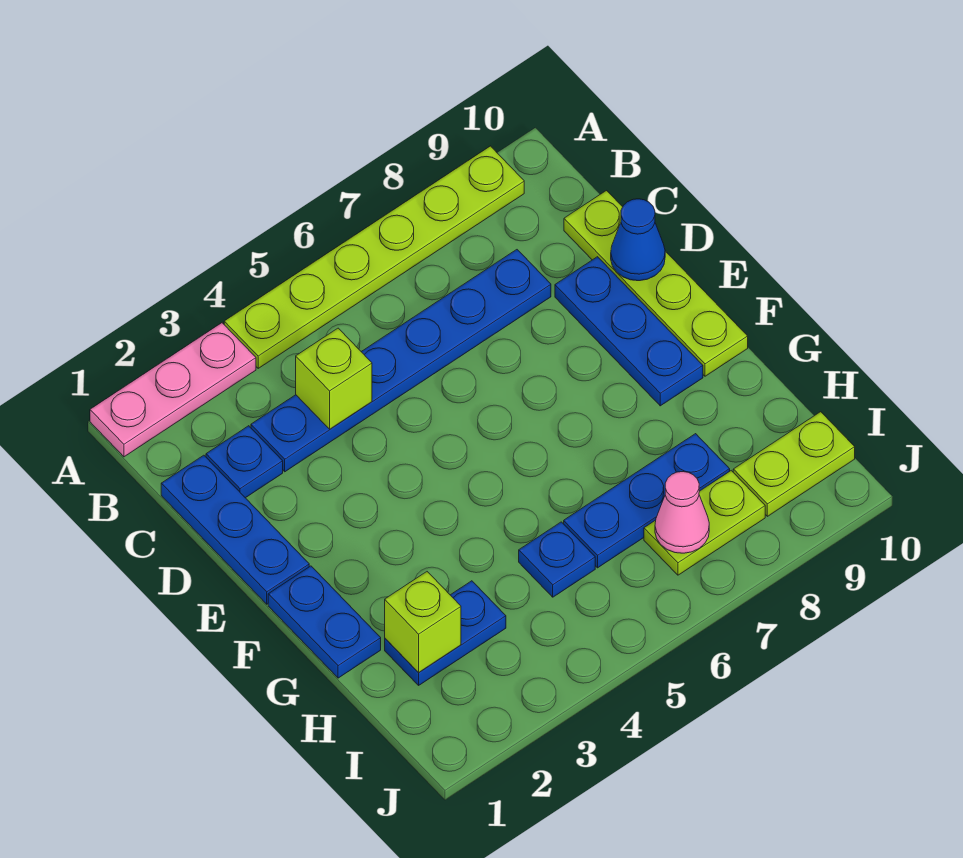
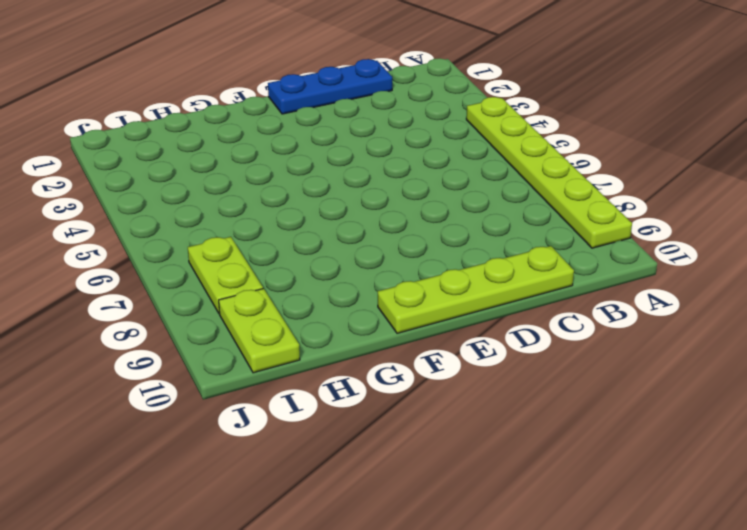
none -> pink 1x3 plate [90,323,256,457]
none -> blue 1x1 plate [206,426,283,498]
none -> blue 1x6 plate [251,250,551,472]

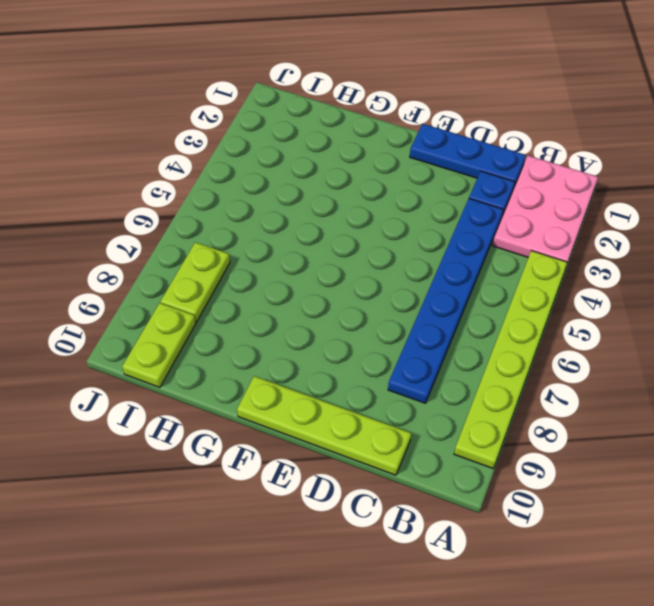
pink 2x3 plate [492,156,598,263] -> pink 1x3 plate [90,323,256,457]
none -> blue 1x3 plate [555,257,703,406]
none -> blue 1x2 plate [268,566,381,678]
none -> blue 1x2 plate [385,581,506,685]

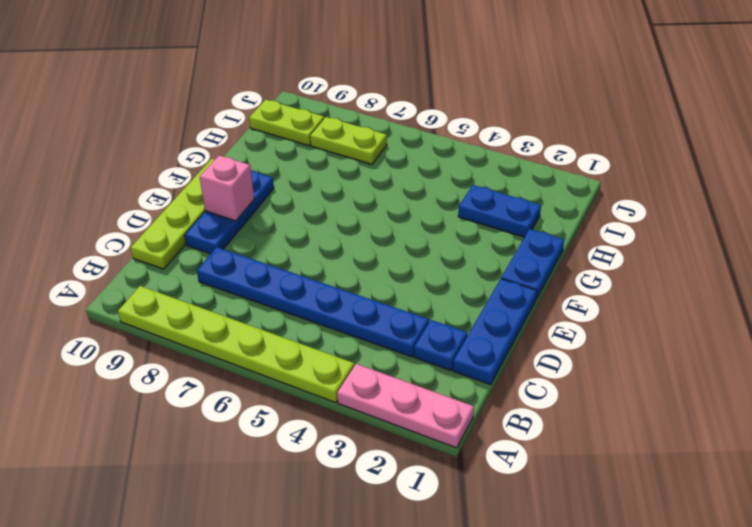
pink 1x1 brick [200,155,254,221] -> none
none -> blue 1x1 plate [519,522,595,597]
none -> blue 1x3 plate [564,434,730,568]
none -> lime 1x1 brick [296,328,372,429]

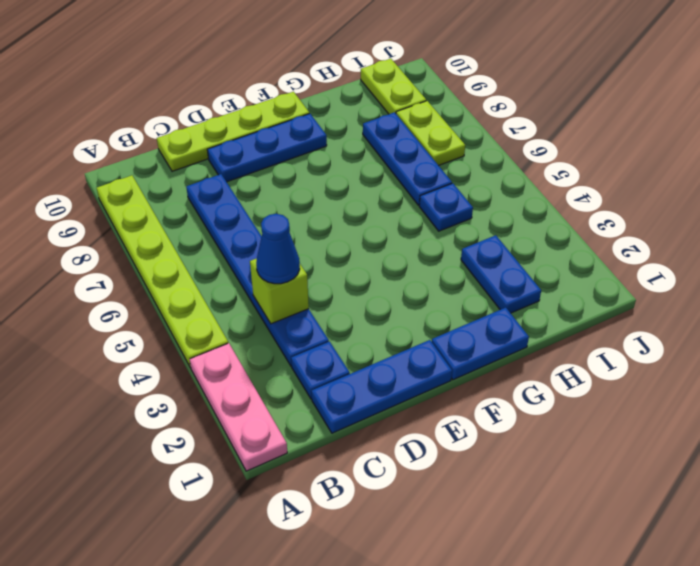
blue 1x1 cone [256,214,300,284] -> blue 1x1 cone moved to [611,199,665,281]
none -> lime 1x1 brick [385,572,461,673]
none -> pink 1x1 cone [655,472,709,553]

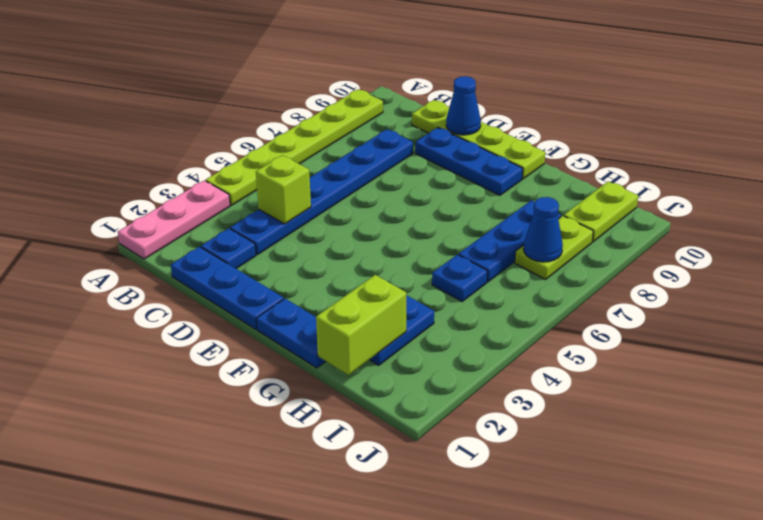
lime 1x2 brick [316,275,406,375] -> lime 1x1 brick [385,572,461,673]
blue 1x1 cone [523,197,563,262] -> pink 1x1 cone [655,472,709,553]

